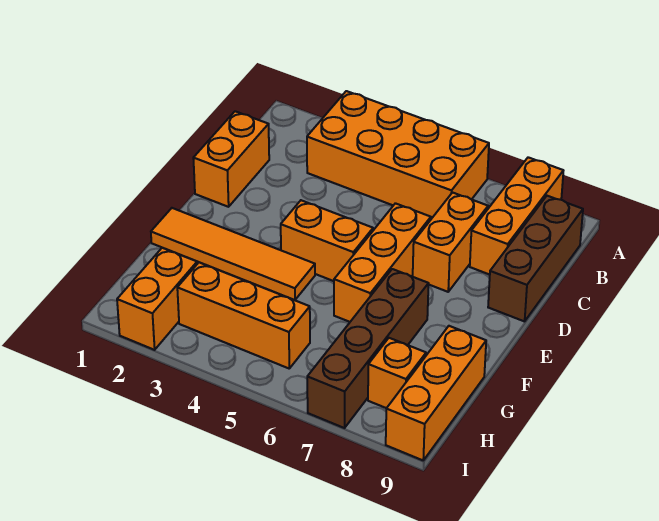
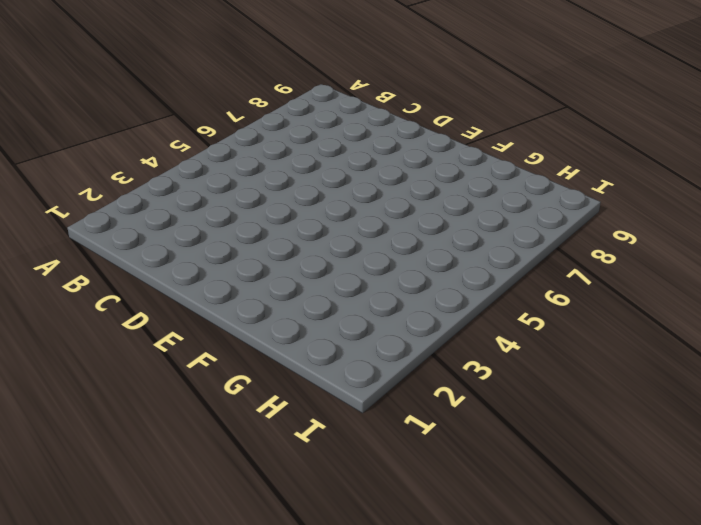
none -> orange 2x4 brick [307,91,489,219]
none -> orange 1x3 brick [470,157,563,275]
none -> brown 1x3 brick [488,196,583,321]

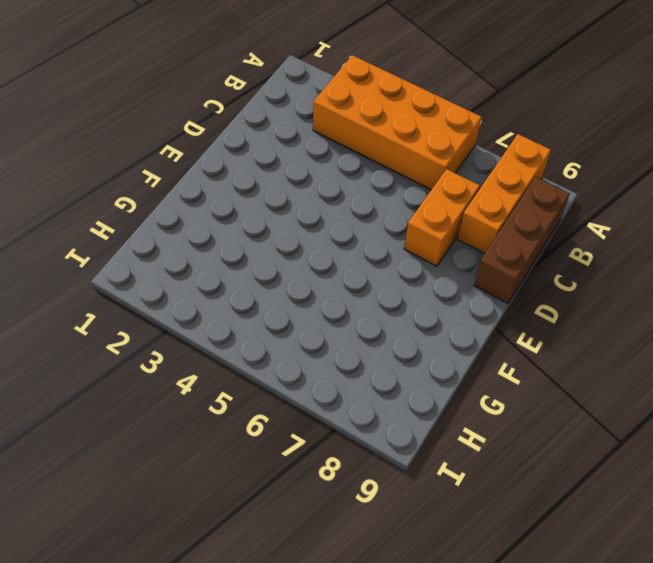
none -> orange 1x2 brick [193,111,269,207]
none -> orange 1x3 brick [334,203,431,322]
none -> orange 1x2 brick [281,200,373,281]

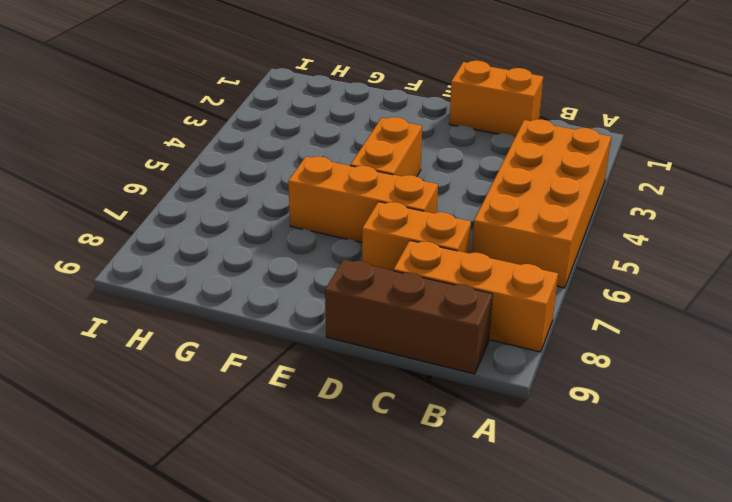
none -> orange 1x4 tile [151,208,315,300]
none -> brown 1x4 brick [307,269,429,428]
none -> orange 1x3 brick [386,326,486,460]

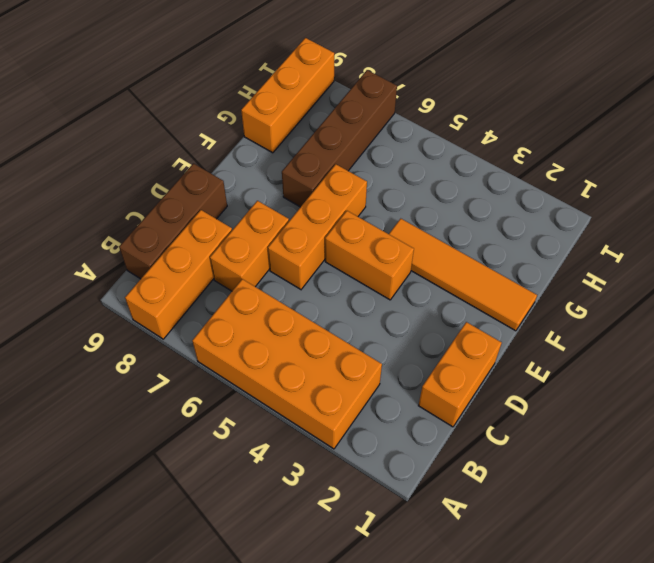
none -> orange 1x2 brick [117,248,197,350]
none -> orange 1x3 brick [177,262,310,368]
none -> orange 1x1 brick [368,338,426,408]

